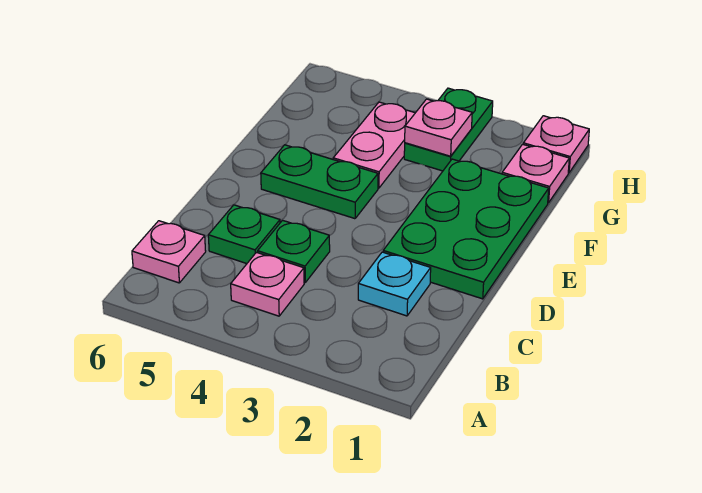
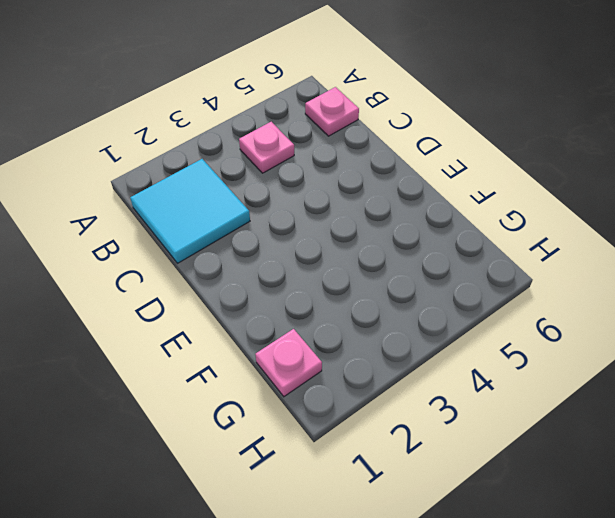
cyan 2x2 tile [130,159,250,263] -> cyan 1x1 plate [358,252,431,316]
none -> green 1x1 plate [258,220,330,282]
none -> green 1x1 plate [208,205,280,263]
none -> green 2x3 plate [383,159,549,299]

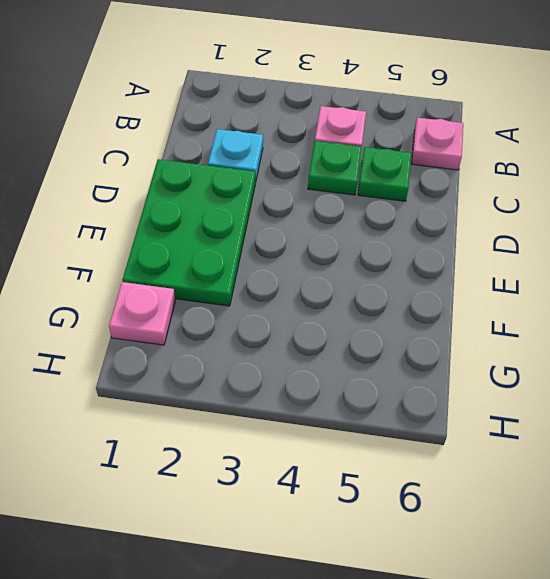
none -> green 1x2 plate [261,145,378,219]
none -> pink 1x2 plate [333,102,415,188]
none -> green 1x2 plate [404,88,493,171]

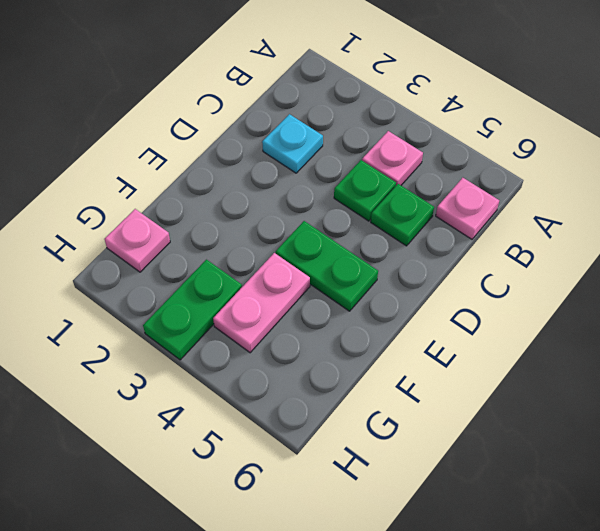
none -> green 2x3 plate [383,159,549,299]
none -> pink 1x1 plate [523,116,589,173]
none -> pink 1x1 plate [405,99,472,156]

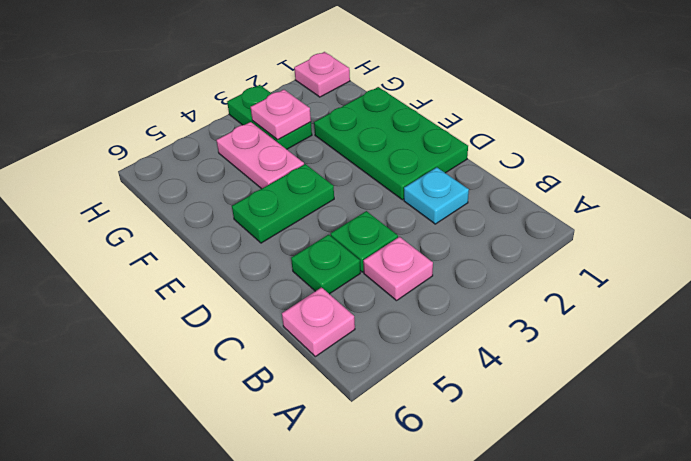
none -> pink 1x1 plate [502,144,569,203]

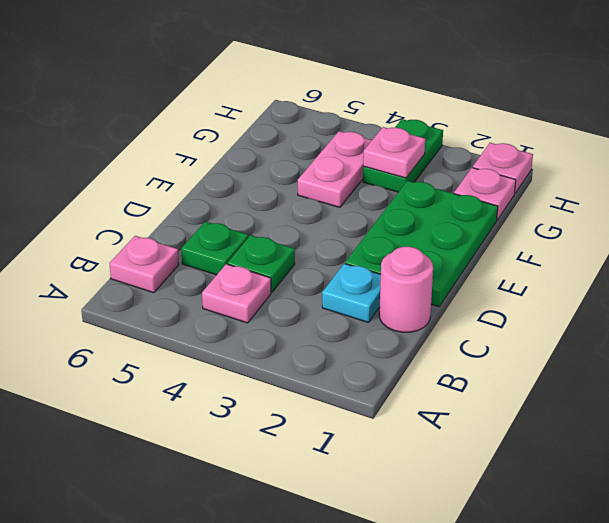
pink 1x1 round brick [379,247,433,332] -> none
none -> green 1x2 plate [261,145,378,219]

